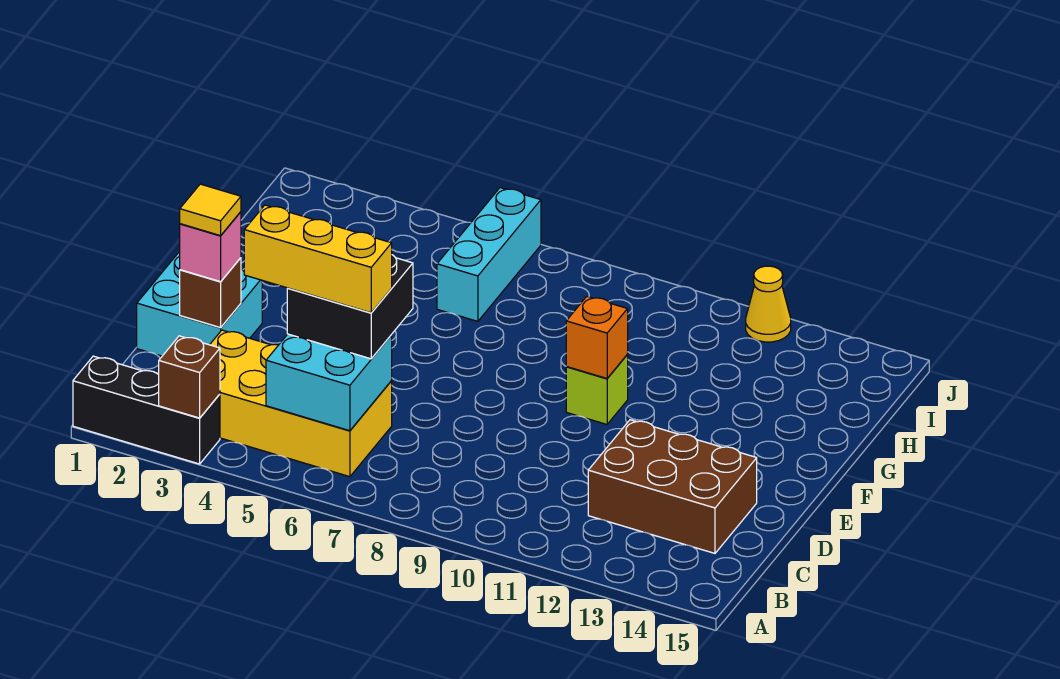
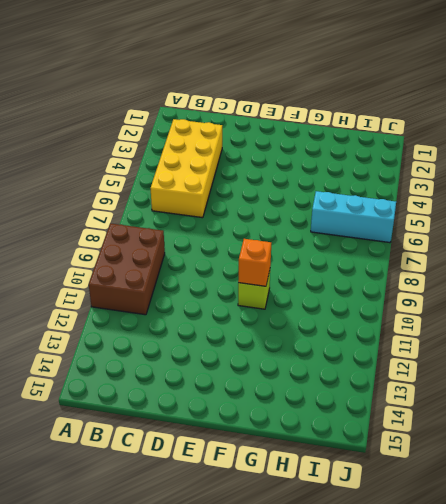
brown 2x3 brick [89,223,165,315] -> brown 2x3 brick moved to [588,420,757,553]
none -> black 1x3 brick [73,356,220,464]
none -> cyan 2x2 brick [137,253,262,356]
none -> yellow 1x1 cone [746,266,791,342]

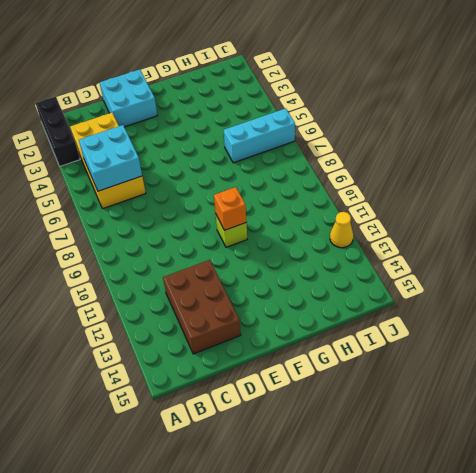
none -> brown 1x1 brick [159,336,220,418]
none -> brown 1x1 brick [180,258,241,328]
none -> black 2x2 brick [287,255,413,359]

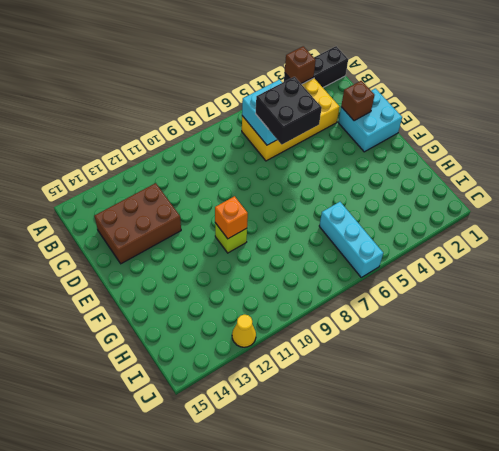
none -> pink 1x1 brick [180,212,241,282]
none -> yellow 1x3 brick [244,205,392,313]
none -> yellow 1x1 tile [180,184,241,236]

